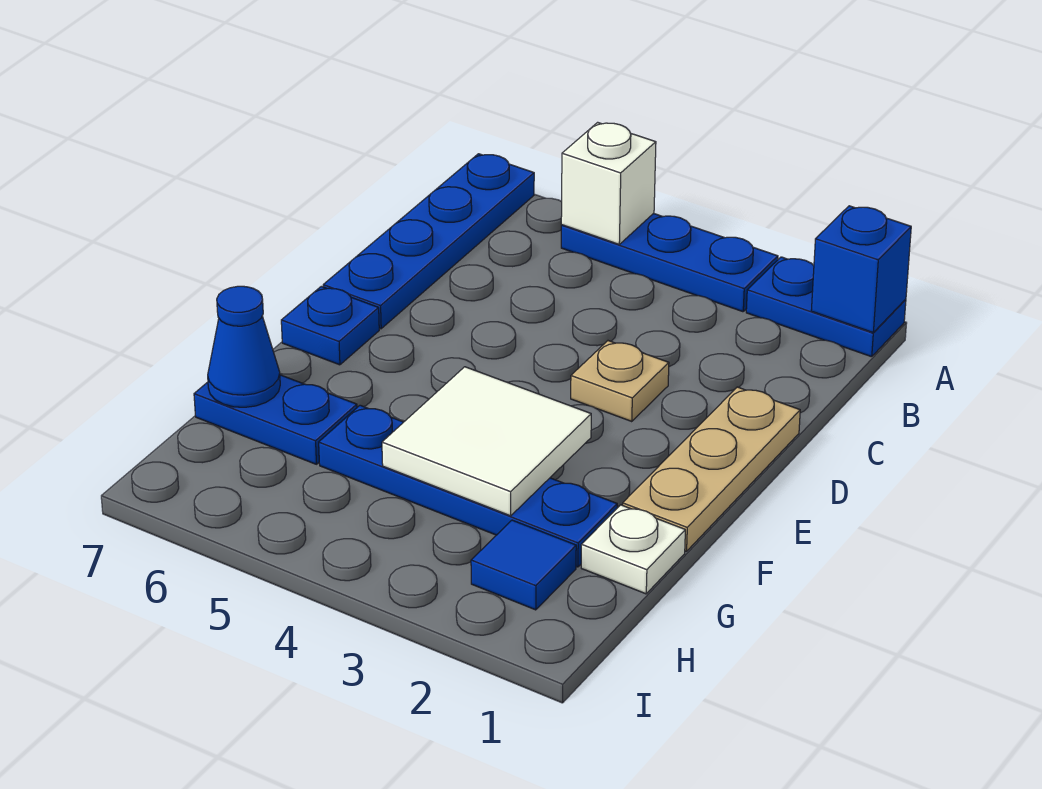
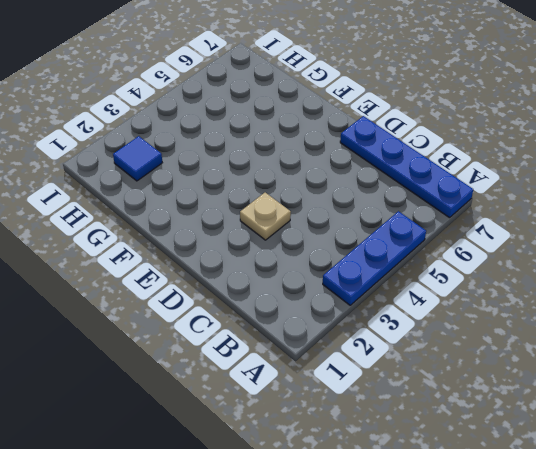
none -> blue 1x2 plate [746,257,906,357]
none -> tan 1x3 plate [623,387,800,551]
none -> blue 1x1 plate [281,286,379,365]

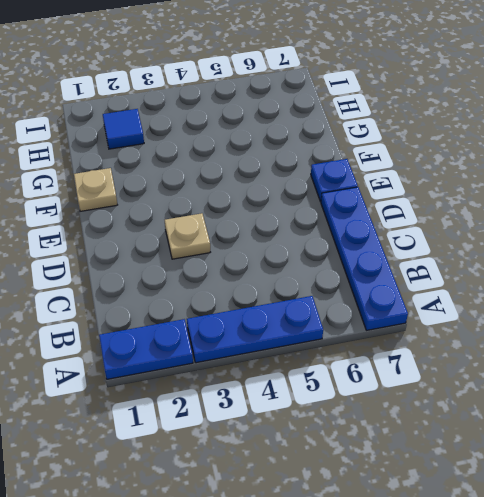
tan 1x1 plate [74,168,117,211] -> tan 1x3 plate [623,387,800,551]
none -> white 1x1 plate [581,505,685,594]
none -> blue 1x4 plate [319,405,617,567]
none -> blue 1x2 plate [194,375,357,464]

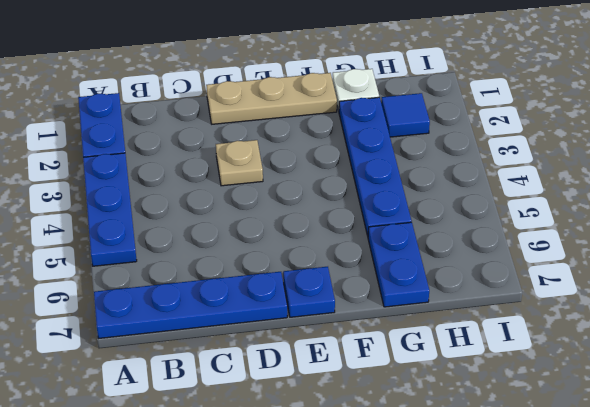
none -> blue 1x1 brick [811,206,911,332]
none -> white 1x1 brick [561,122,656,244]
none -> white 2x2 tile [382,367,591,516]

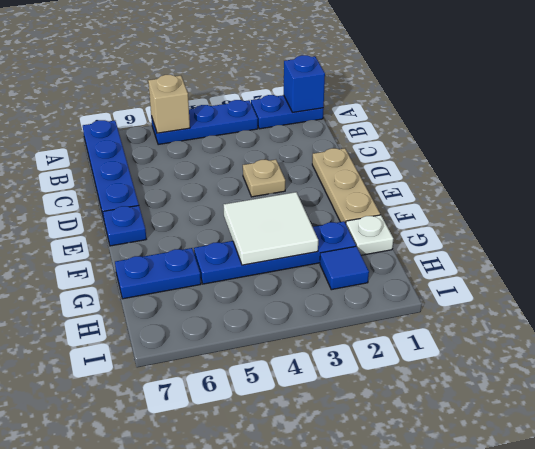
tan 1x1 brick [148,75,190,133] -> white 1x1 brick [561,122,656,244]
none -> blue 1x1 cone [208,286,280,407]

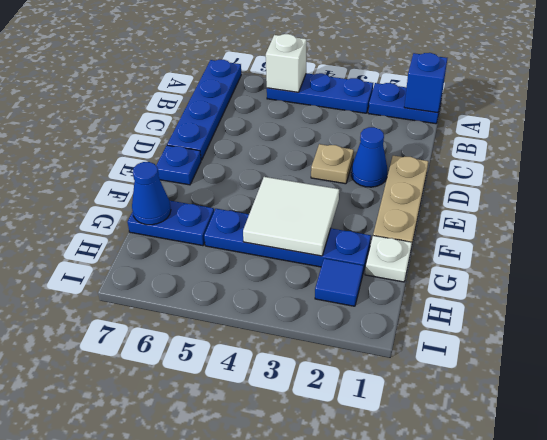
blue 1x1 cone [351,127,387,187] -> none

